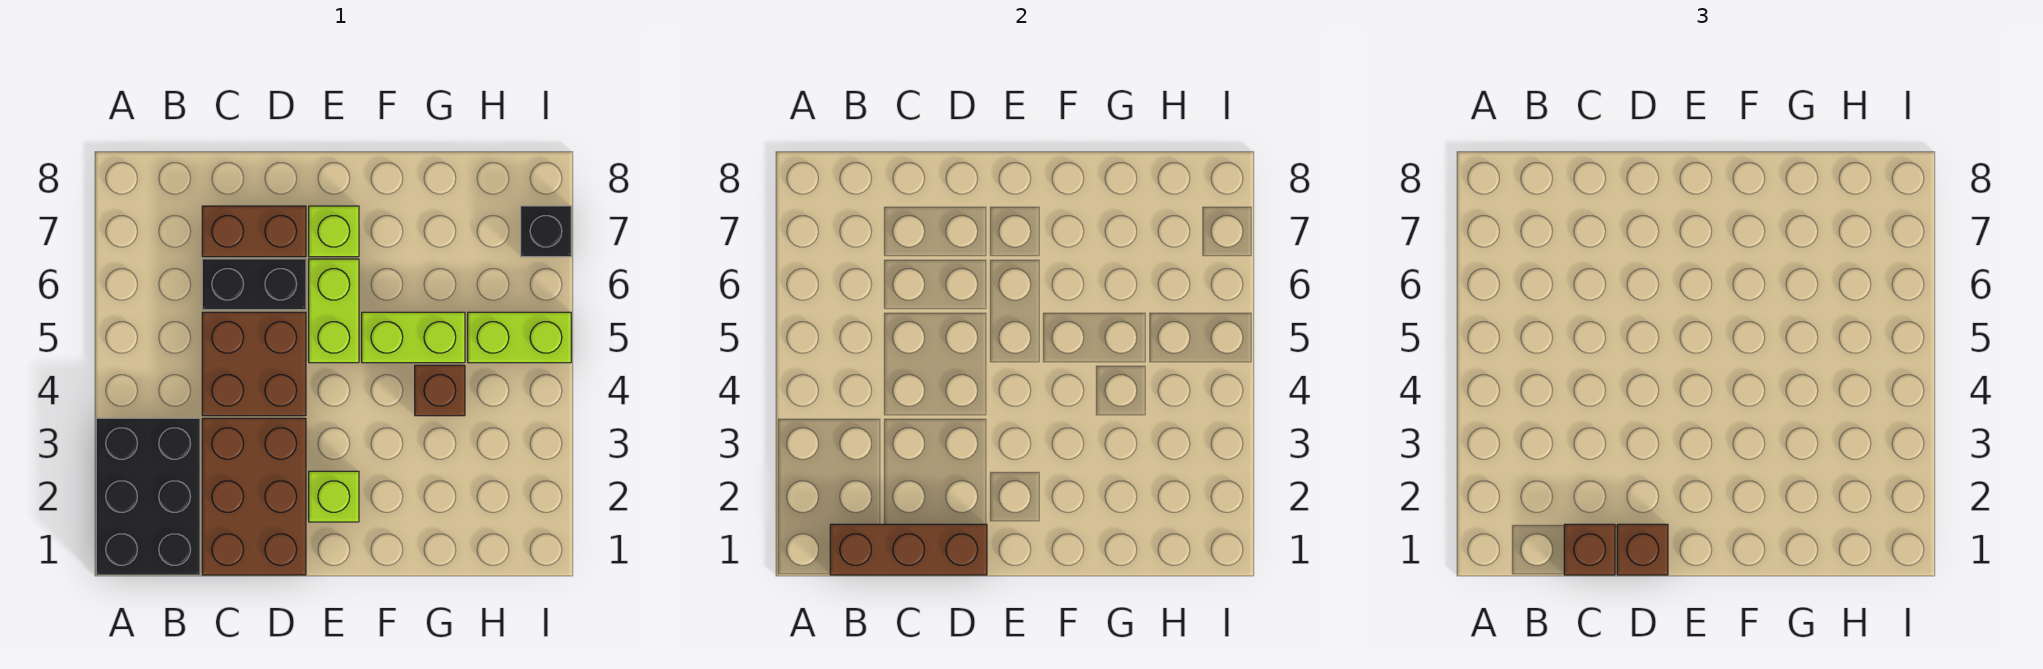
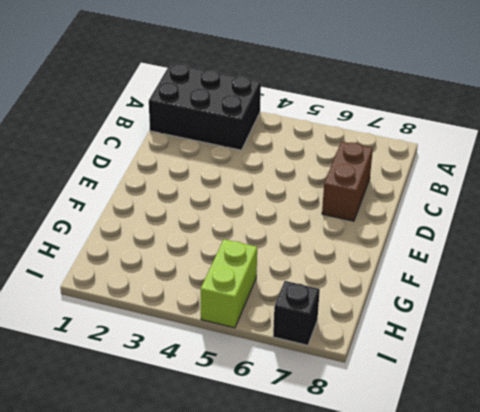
none -> brown 2x3 brick [202,418,306,575]
none -> brown 2x2 brick [202,312,306,416]
none -> black 1x2 brick [202,259,306,310]

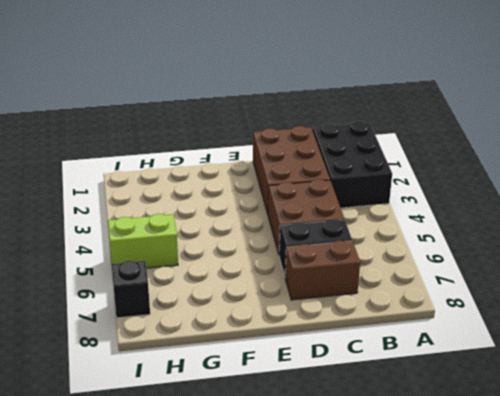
none -> lime 1x1 brick [309,471,359,522]
none -> lime 1x2 brick [309,259,359,363]
none -> lime 1x1 brick [309,206,359,257]

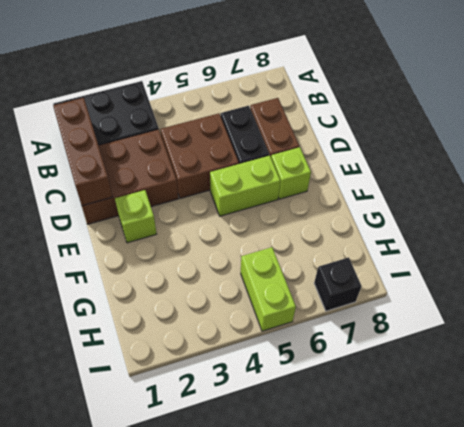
none -> lime 1x2 brick [362,312,465,363]
none -> brown 1x1 brick [415,365,465,416]
none -> brown 1x1 brick [1564,524,1615,575]

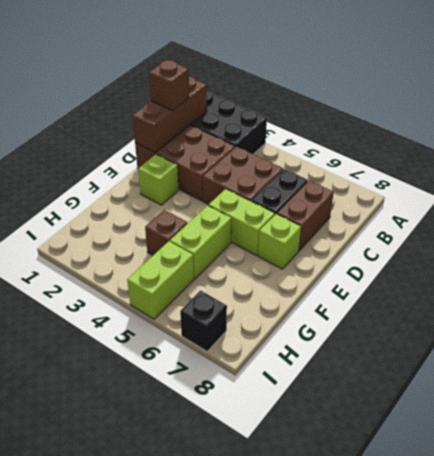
none -> brown 1x1 brick [1617,524,1668,575]

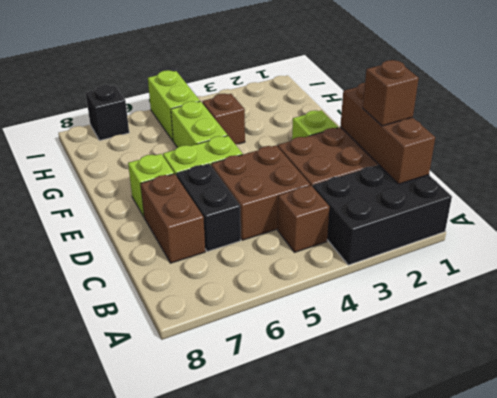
brown 1x1 brick [278,185,329,252] -> brown 1x1 brick moved to [1617,524,1668,575]

